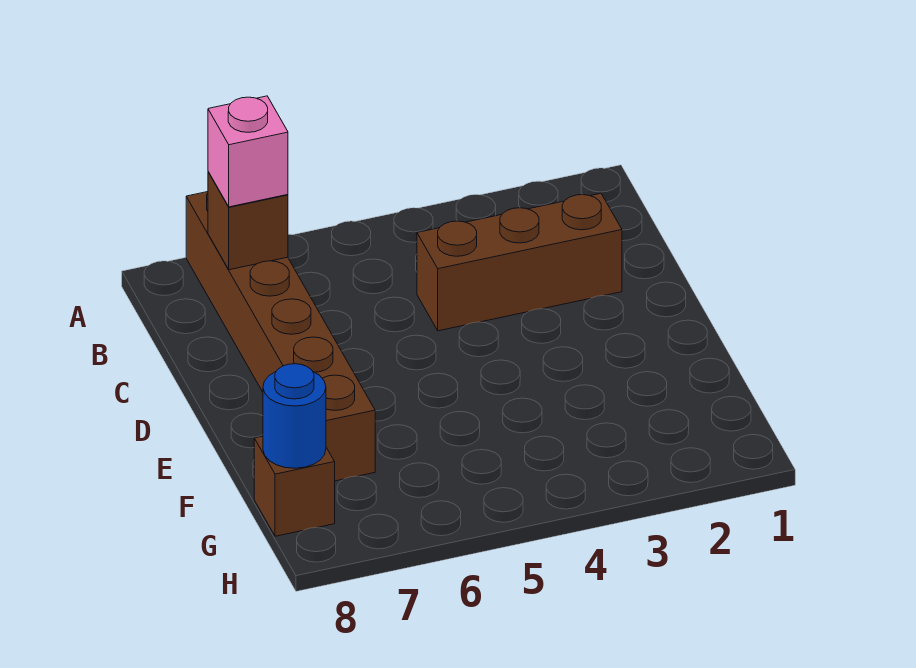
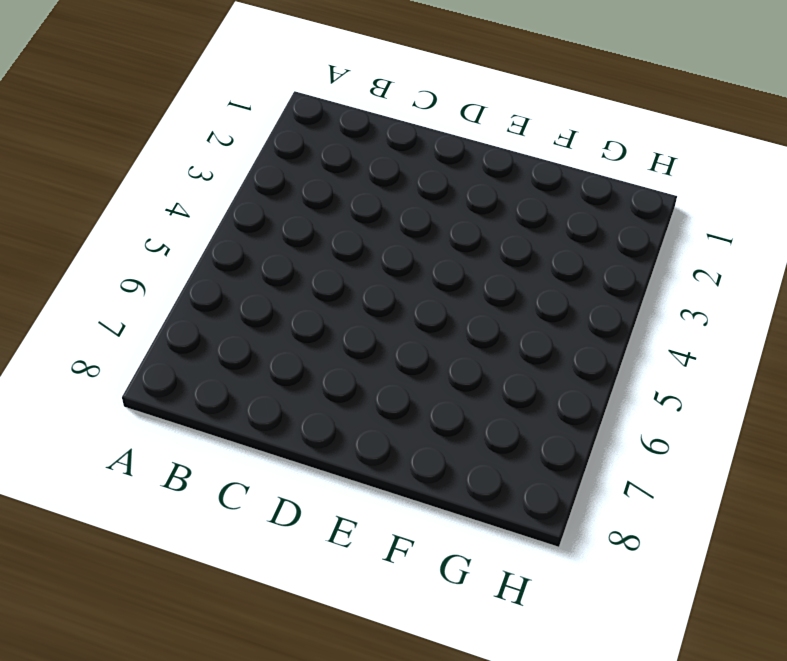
none -> brown 1x6 brick [186,192,375,481]
none -> brown 1x3 brick [417,193,622,331]

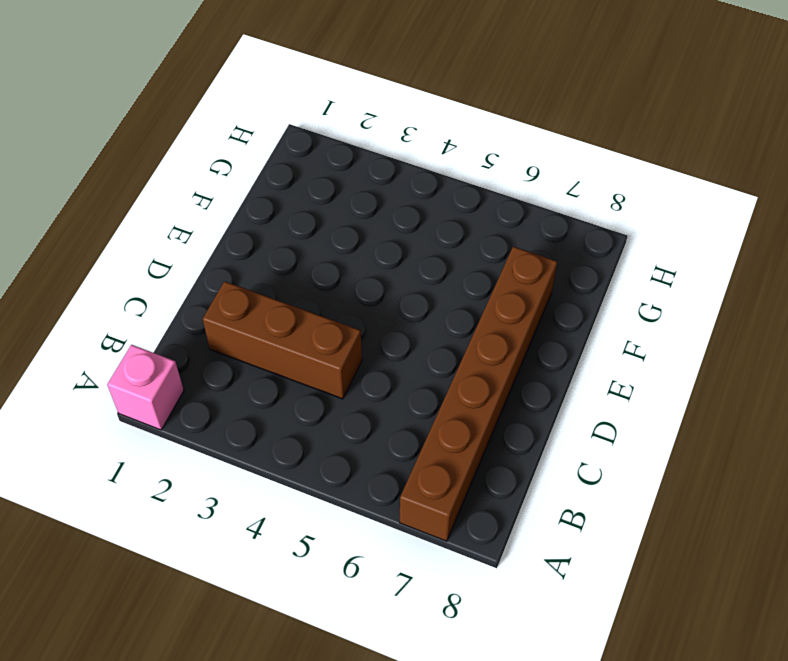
pink 1x1 brick [107,345,184,430] -> pink 1x1 brick moved to [208,96,288,207]
none -> brown 1x1 brick [254,436,335,536]
none -> brown 1x1 brick [208,172,288,270]

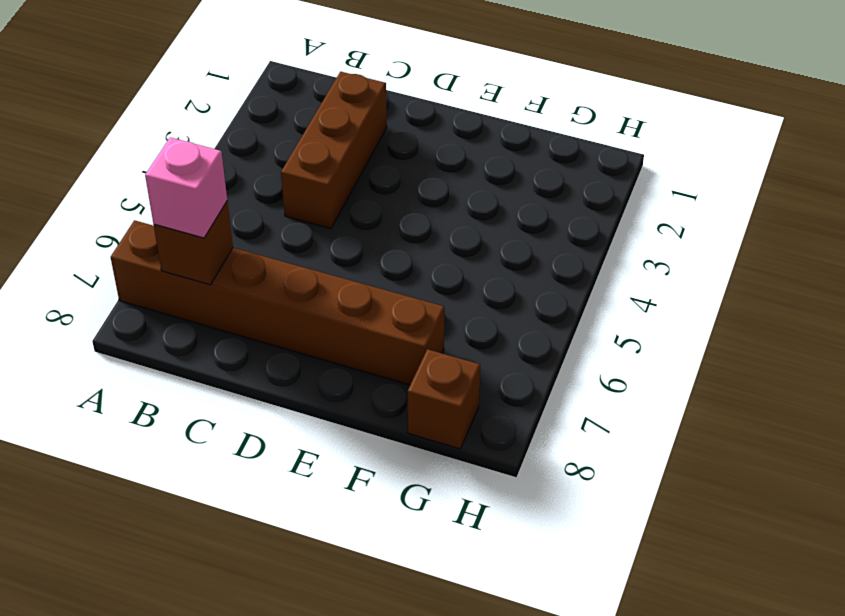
none -> blue 1x1 round brick [263,364,326,468]

